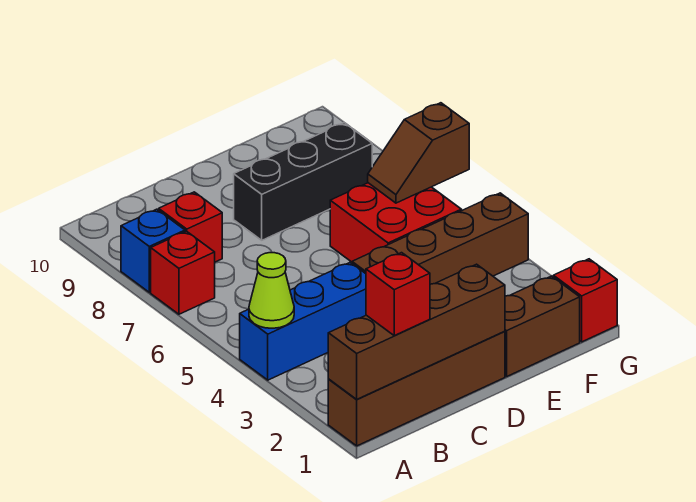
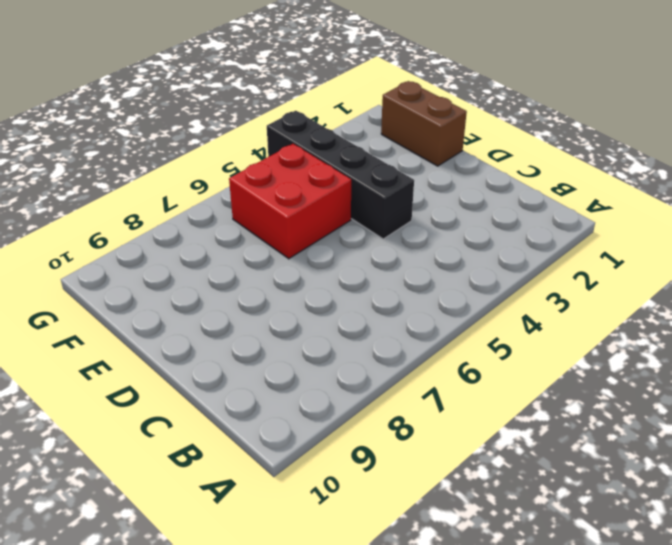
black 1x4 brick [267,111,414,239] -> brown 1x4 brick [352,193,528,284]
none -> brown 1x4 brick [328,331,505,446]
none -> blue 1x3 brick [240,262,366,380]
none -> red 1x1 brick [151,231,215,314]

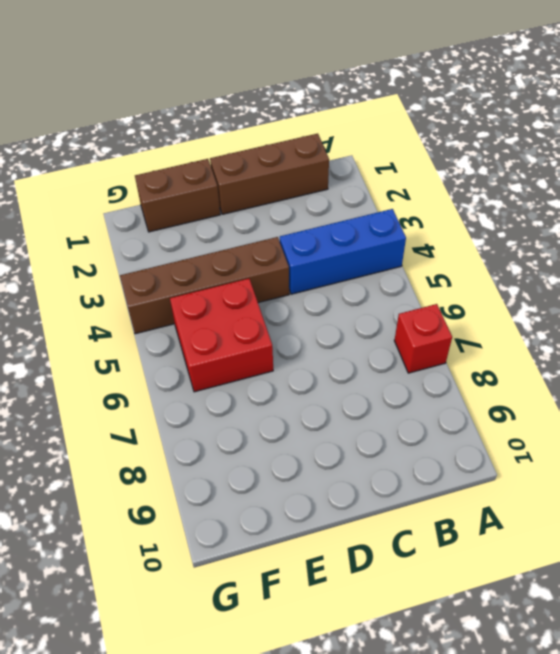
brown 1x3 brick [210,134,329,214] -> brown 1x4 brick [328,331,505,446]
none -> blue 1x1 brick [121,209,185,292]
none -> red 1x1 brick [159,192,222,262]
none -> black 1x3 brick [234,123,372,240]

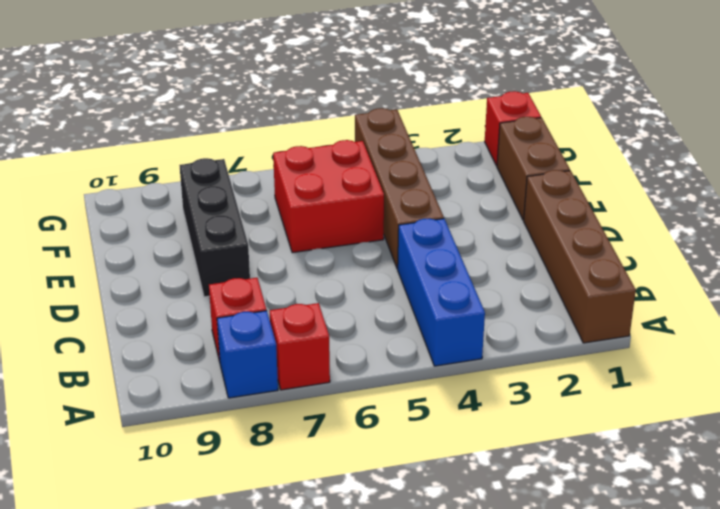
none -> brown 1x4 brick [328,264,505,399]
none -> lime 1x1 cone [249,253,294,328]
none -> brown 1x2 slope [368,103,469,203]

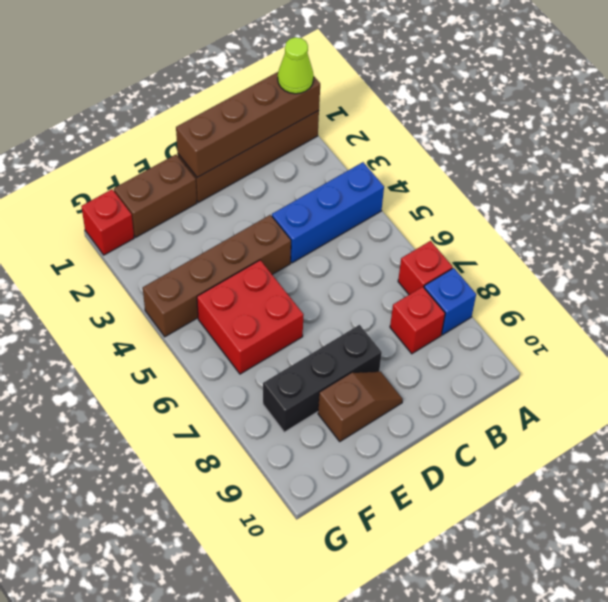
lime 1x1 cone [278,37,314,94] -> lime 1x1 cone moved to [249,253,294,328]
brown 1x2 slope [318,371,403,441] -> brown 1x2 slope moved to [368,103,469,203]
none -> red 1x1 brick [366,253,430,336]

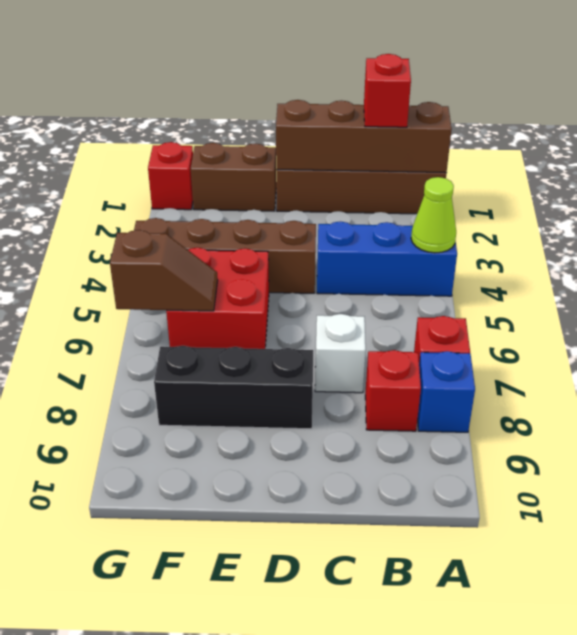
white 1x1 brick [315,314,366,393] -> none

